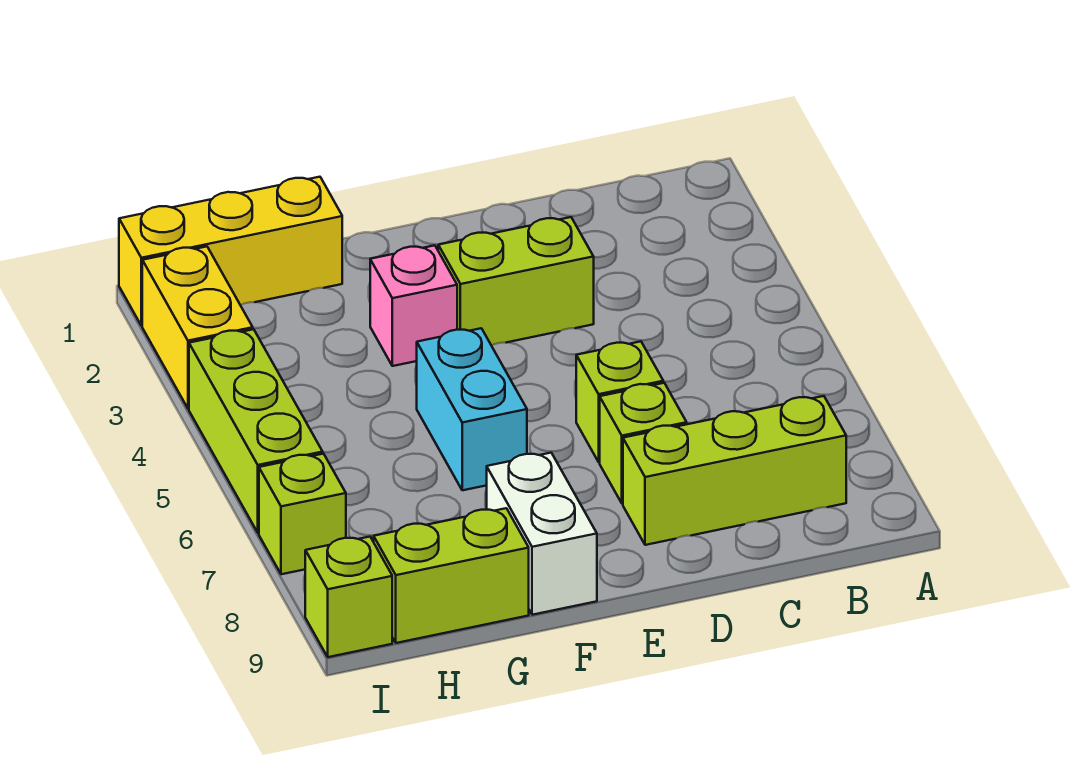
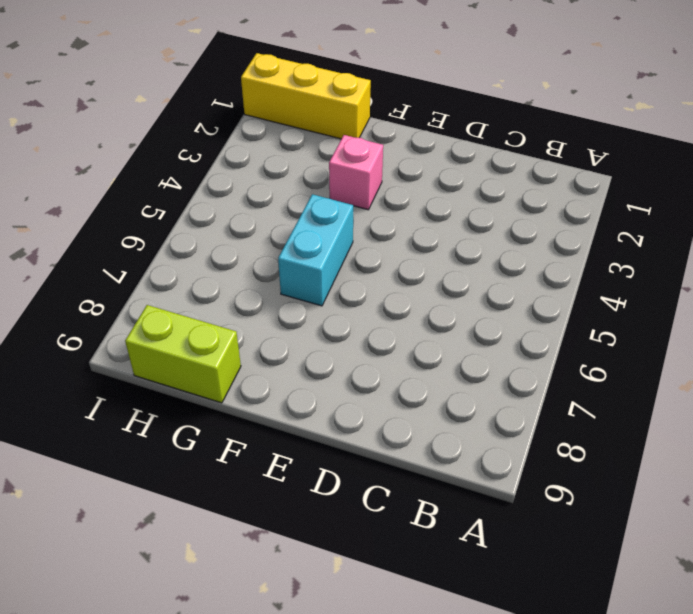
none -> lime 1x3 brick [623,396,846,545]
none -> lime 1x2 brick [438,217,594,346]
none -> lime 1x1 brick [576,341,663,462]

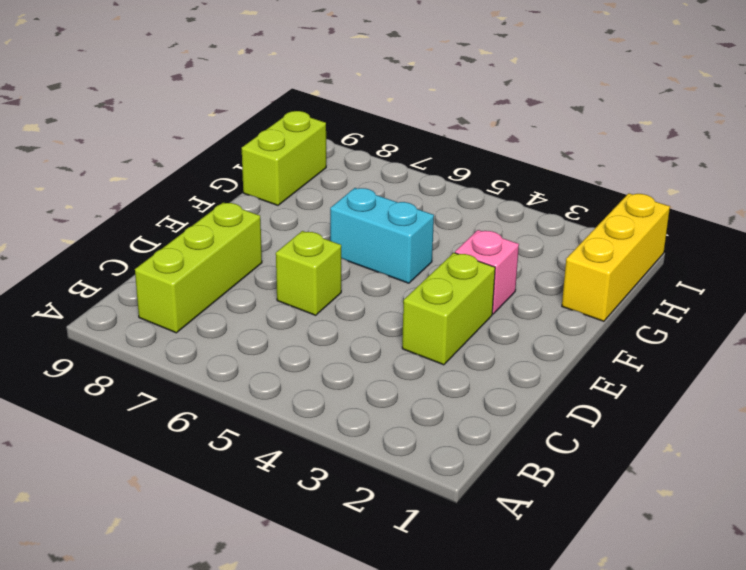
none -> lime 1x1 brick [600,383,687,503]
none -> white 1x2 brick [487,453,597,615]
none -> yellow 1x2 brick [142,247,253,409]

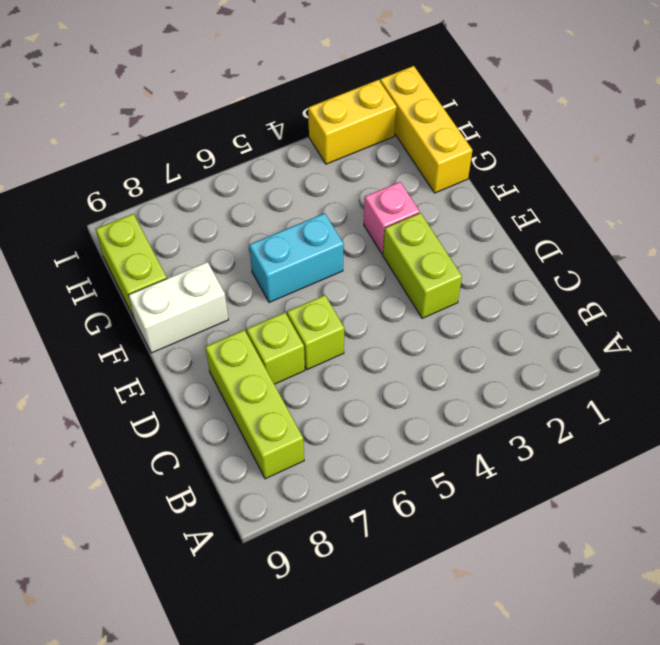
none -> lime 1x3 brick [189,329,323,533]
none -> lime 1x1 brick [259,454,346,574]
none -> lime 1x1 brick [305,537,392,657]

